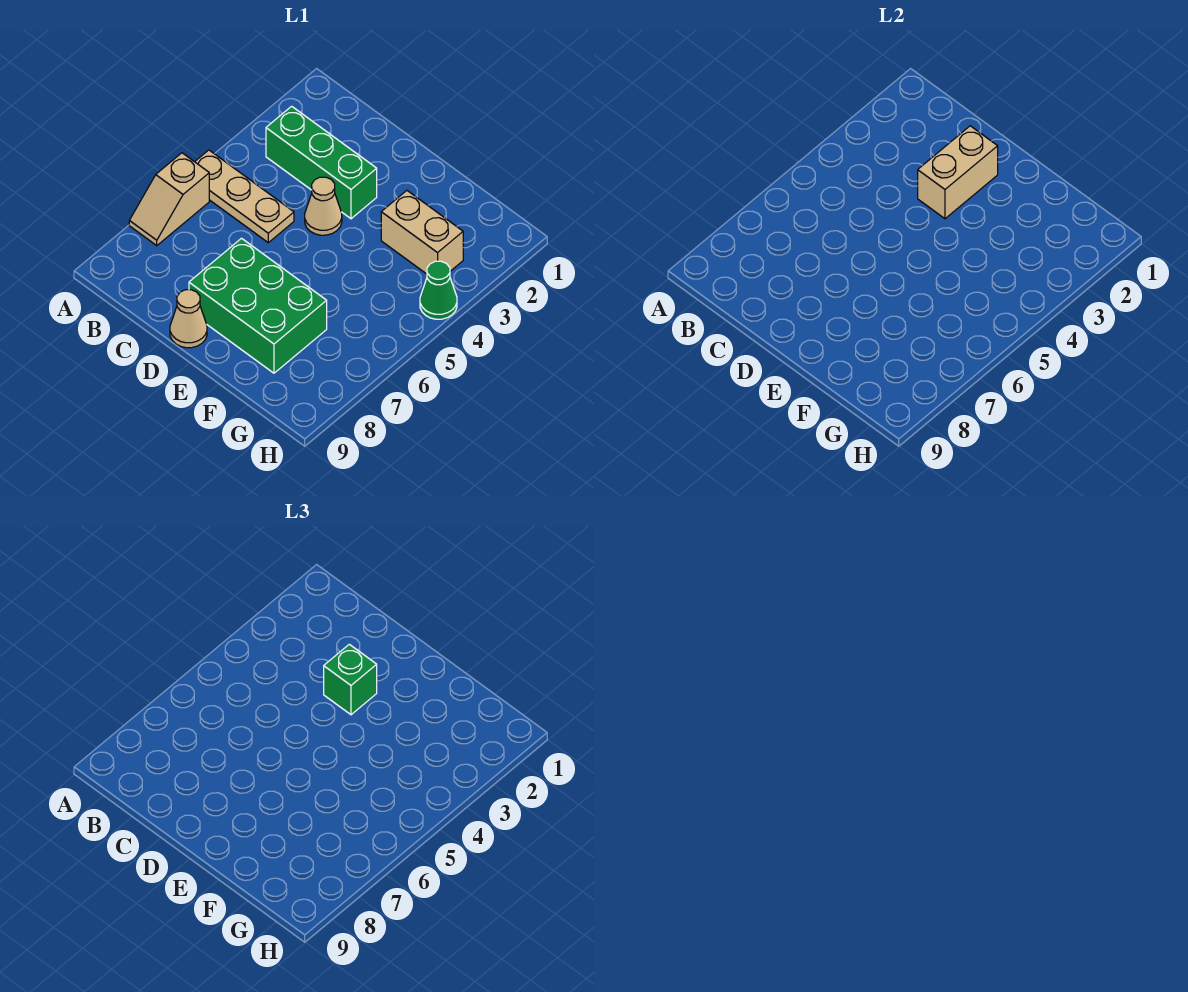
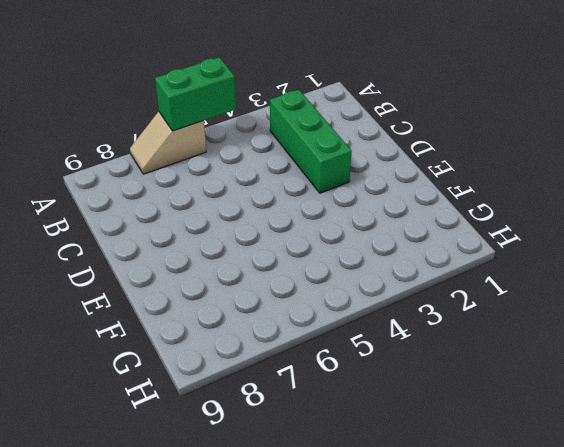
green 1x2 brick [155,57,236,131] -> none
none -> tan 1x3 plate [195,150,294,243]
none -> tan 1x1 cone [305,177,342,235]

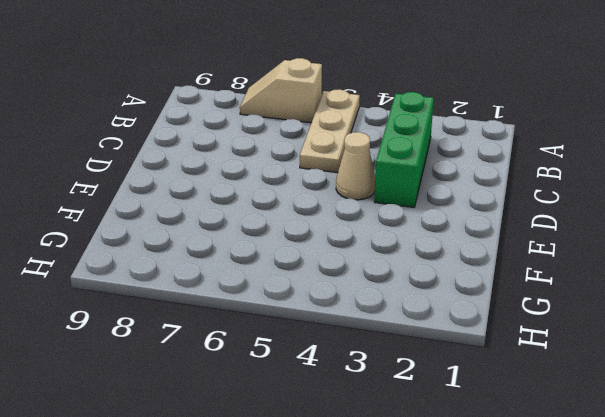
none -> green 2x3 brick [189,238,327,373]
none -> tan 1x1 cone [170,290,207,348]

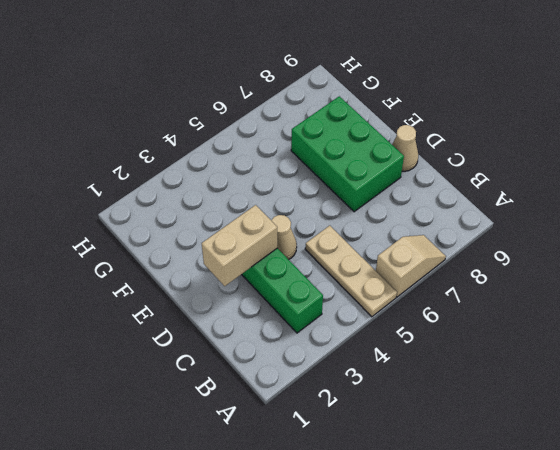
none -> tan 1x2 brick [381,191,463,274]
none -> green 1x1 cone [420,261,457,319]

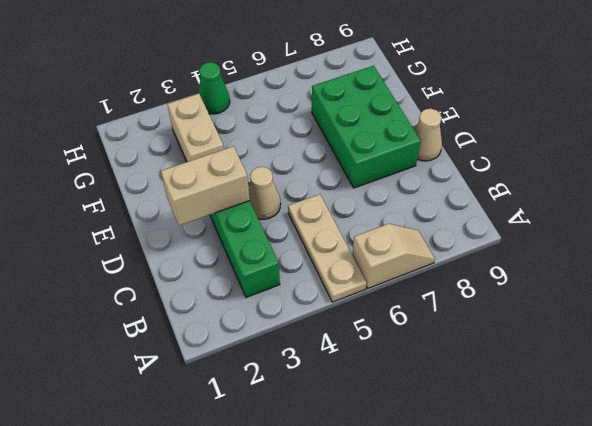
none -> green 1x1 brick [324,644,377,715]

